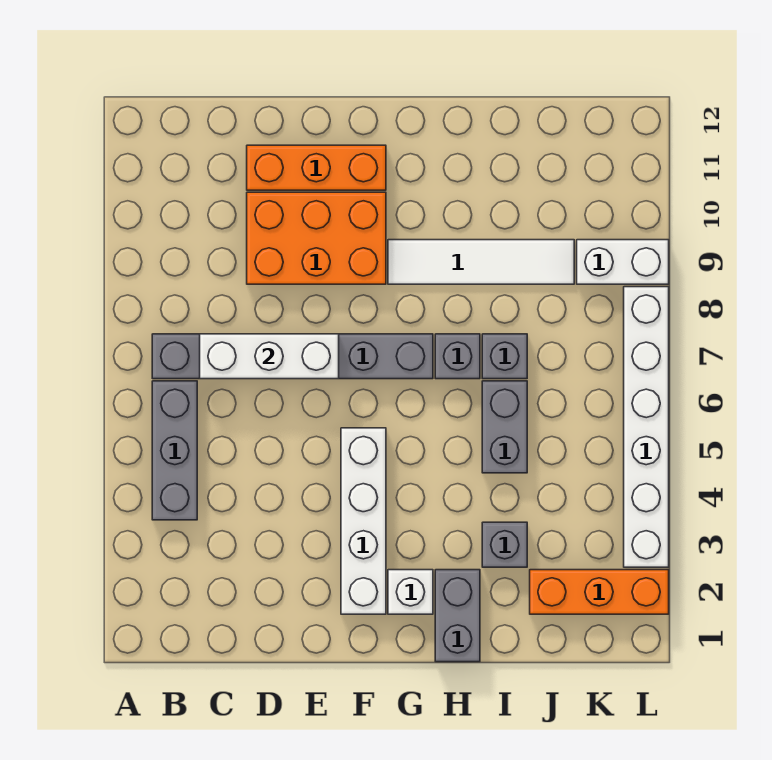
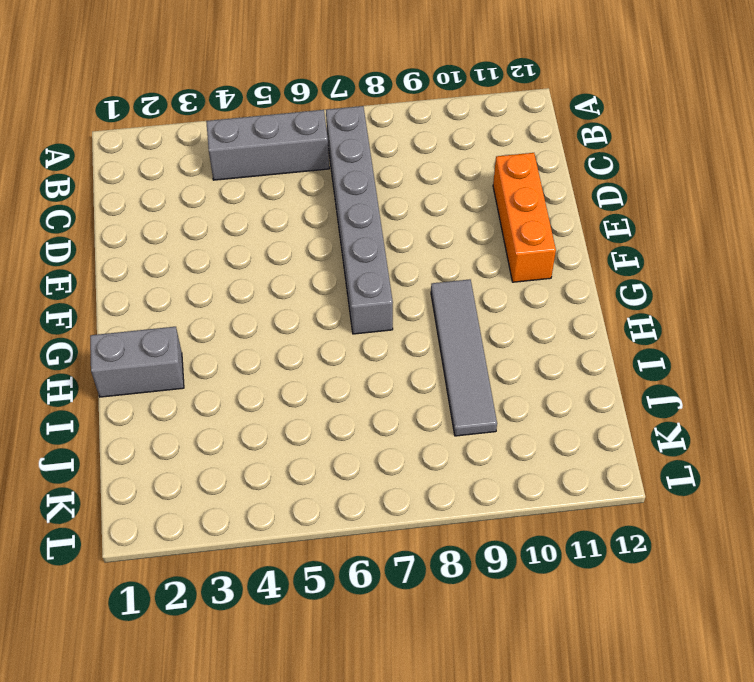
grey 1x4 tile [431,279,497,436] -> white 1x4 tile [388,240,574,284]
none -> orange 2x3 brick [247,192,386,284]
none -> white 1x4 brick [341,428,386,614]
none -> white 1x1 brick [388,570,433,614]

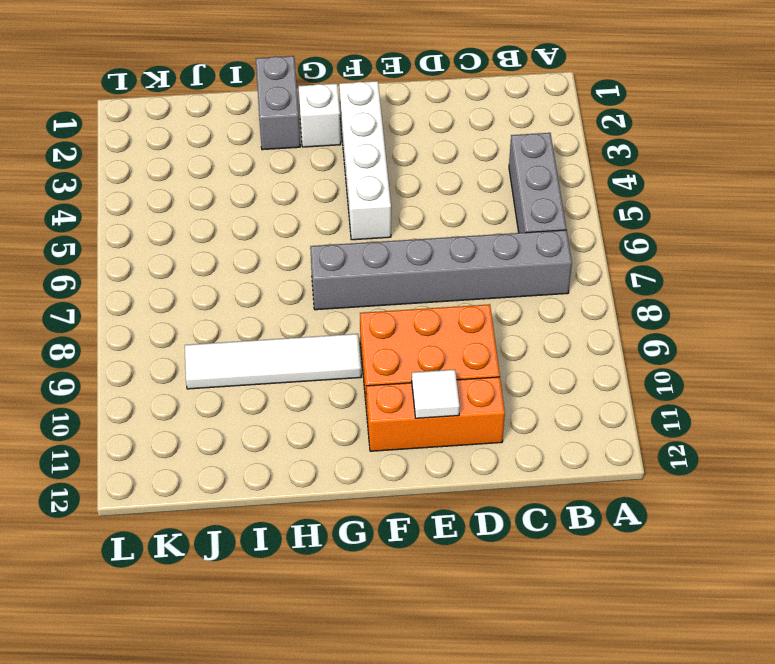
white 1x1 tile [412,370,460,418] -> none
none -> grey 1x1 brick [435,334,480,379]
none -> grey 1x1 brick [482,522,527,567]
none -> grey 1x2 brick [482,381,527,473]

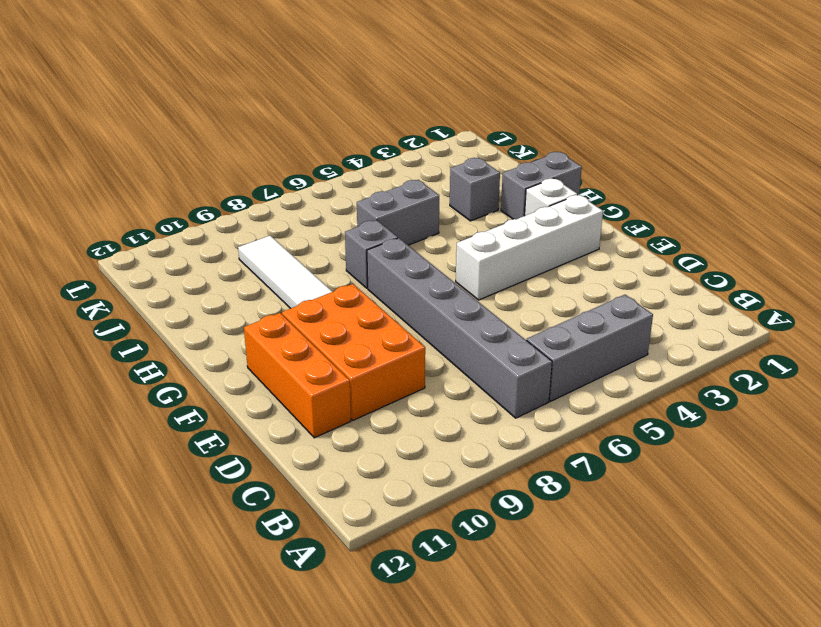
none -> grey 1x1 brick [482,334,527,379]
none -> orange 1x3 brick [530,570,669,614]
none -> white 1x2 brick [577,240,669,284]

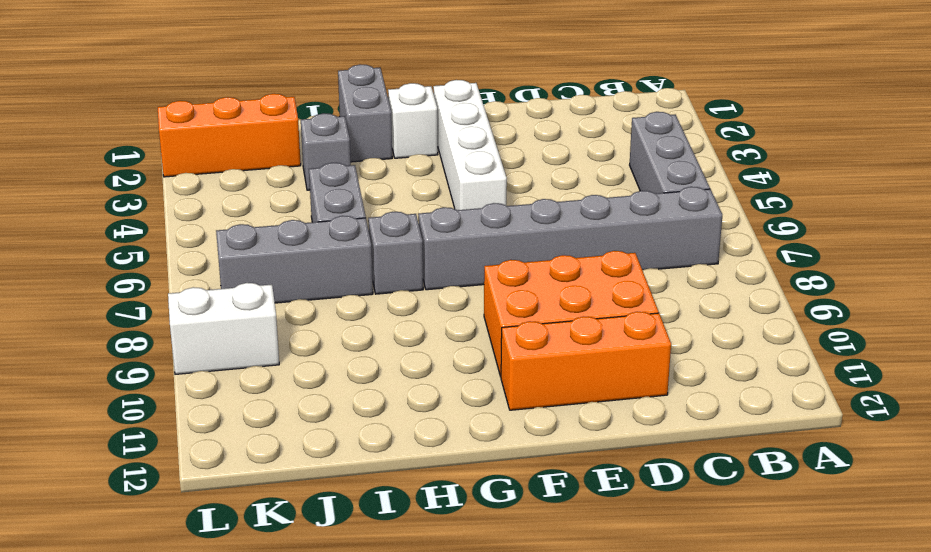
grey 1x3 brick [216,216,373,303] -> grey 1x1 brick [482,334,527,379]
none -> white 1x4 tile [388,240,574,284]
none -> white 1x6 brick [624,287,669,567]
none -> white 1x3 brick [200,334,339,379]

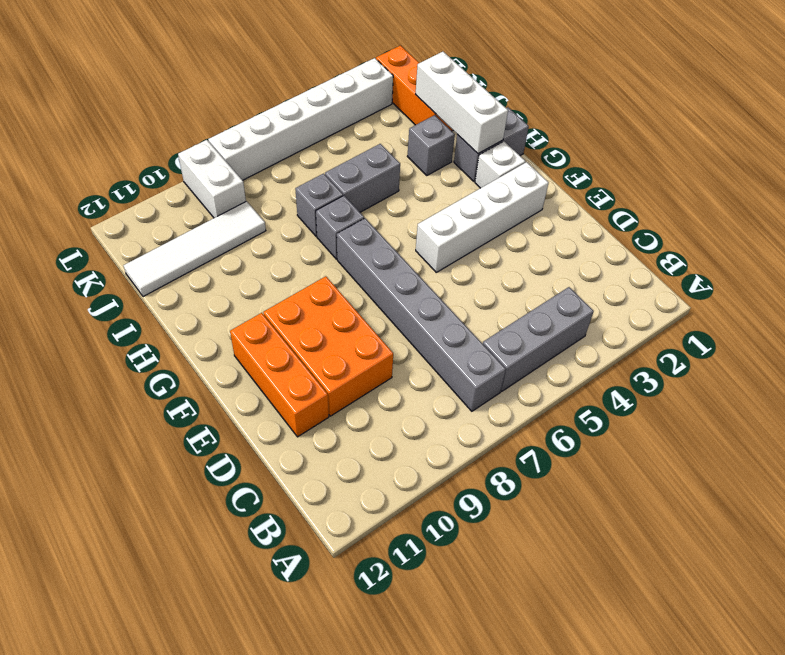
white 1x3 brick [416,52,508,154] -> white 1x3 brick moved to [200,334,339,379]
white 1x4 tile [123,201,266,297] -> white 1x4 tile turned to [388,240,574,284]

